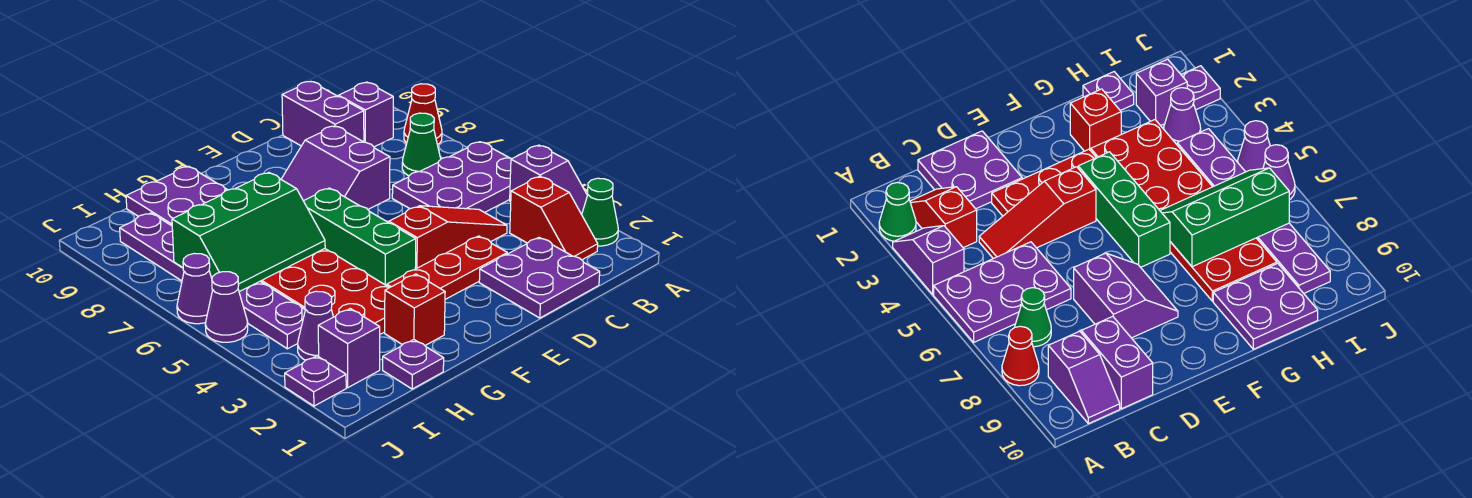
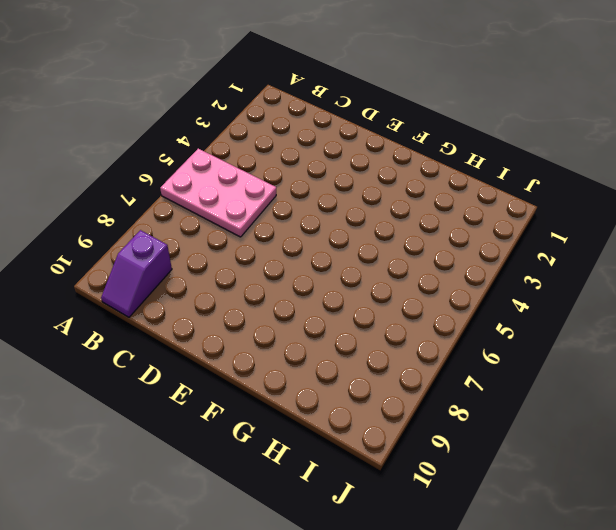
pink 2x3 plate [160,149,276,237] -> purple 2x3 plate [392,142,512,213]
none -> green 1x1 cone [582,178,618,246]
none -> purple 1x2 slope [510,145,587,214]
none -> red 1x1 cone [404,84,442,145]

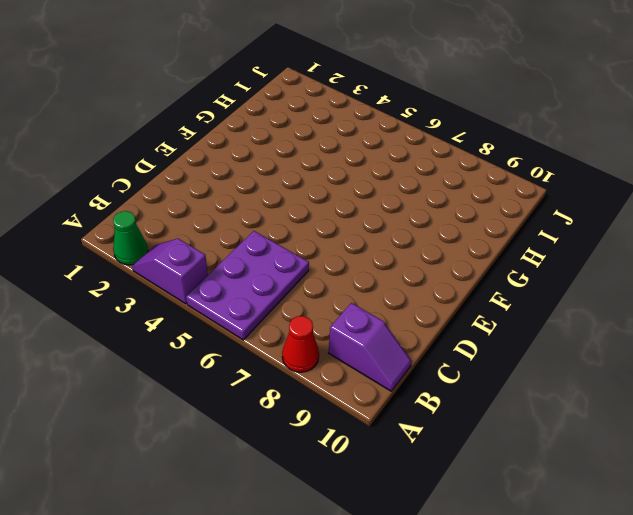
none -> red 1x2 slope [510,176,598,260]
none -> green 1x1 cone [402,113,441,176]
none -> purple 2x2 plate [479,238,600,318]

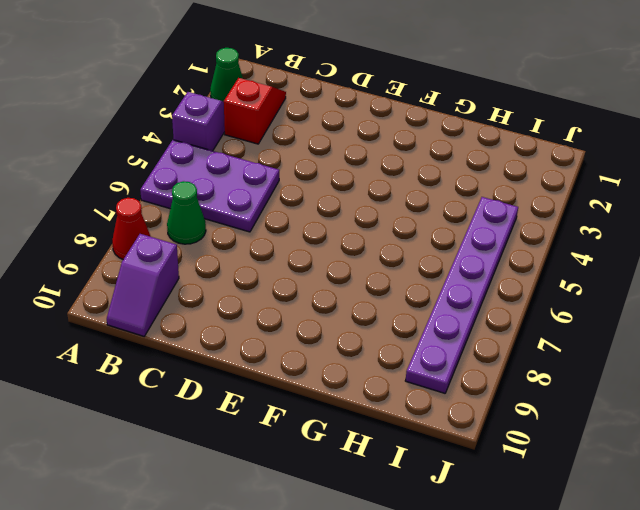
none -> purple 2x2 plate [479,238,600,318]
none -> red 1x3 slope [389,206,507,269]
none -> purple 1x2 brick [282,82,364,146]

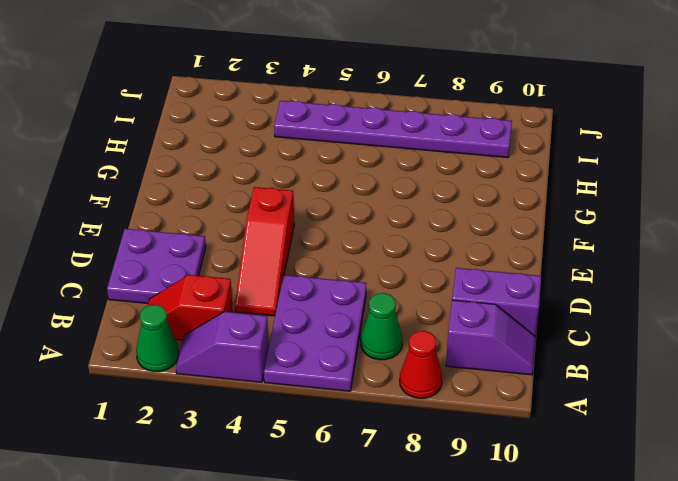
none -> red 1x3 plate [387,236,507,299]
none -> purple 2x2 slope [281,126,390,209]
none -> green 1x3 brick [304,188,416,286]

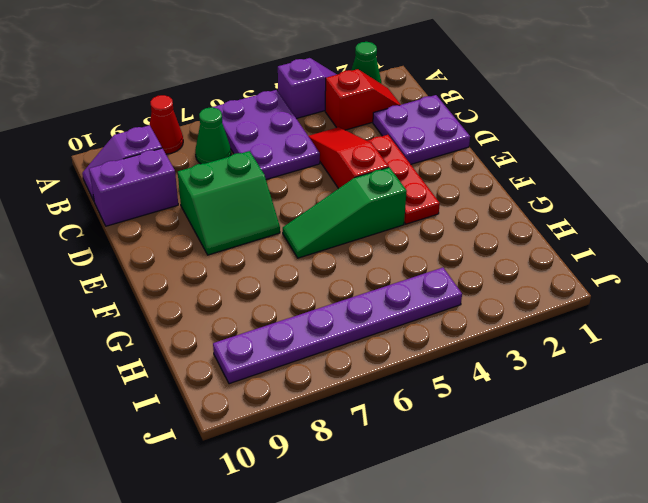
green 2x2 slope [178,151,280,255] -> purple 2x2 slope [281,126,390,209]
green 1x3 slope [283,167,407,258] -> green 1x3 brick [304,188,416,286]
none -> red 1x1 brick [385,274,445,345]
none -> red 2x6 plate [260,249,390,334]
none -> purple 2x2 plate [126,166,227,226]

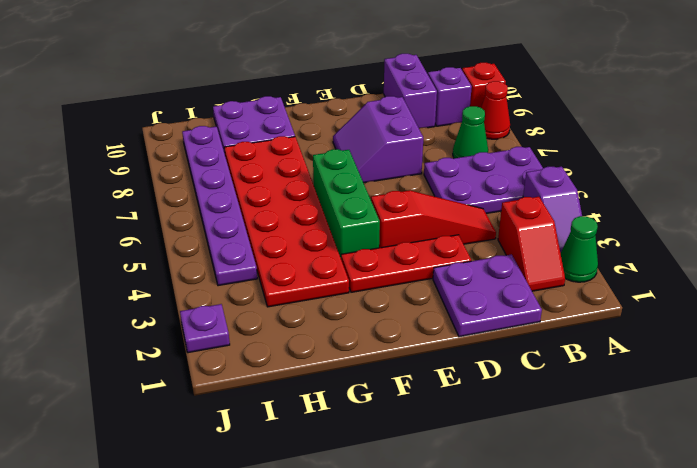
red 1x1 brick [462,63,506,108] -> red 1x1 brick moved to [385,274,445,345]
none -> purple 1x1 plate [383,340,444,389]
none -> purple 1x1 brick [318,309,380,387]
none -> purple 1x1 cone [298,291,333,360]

